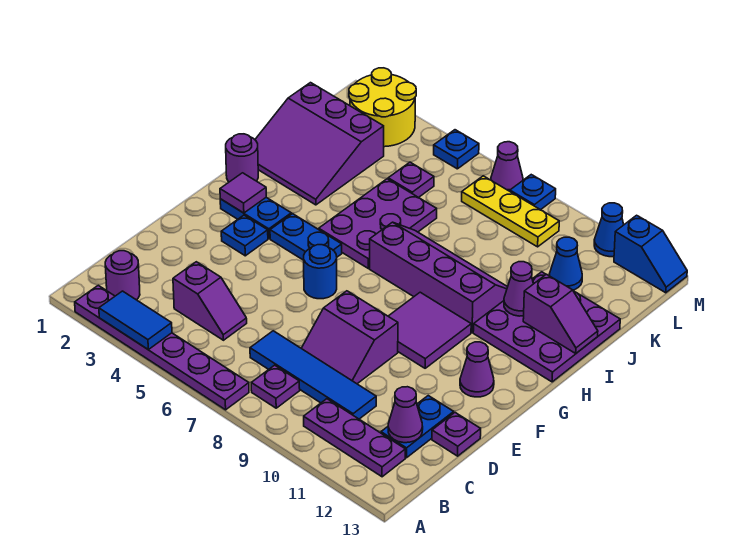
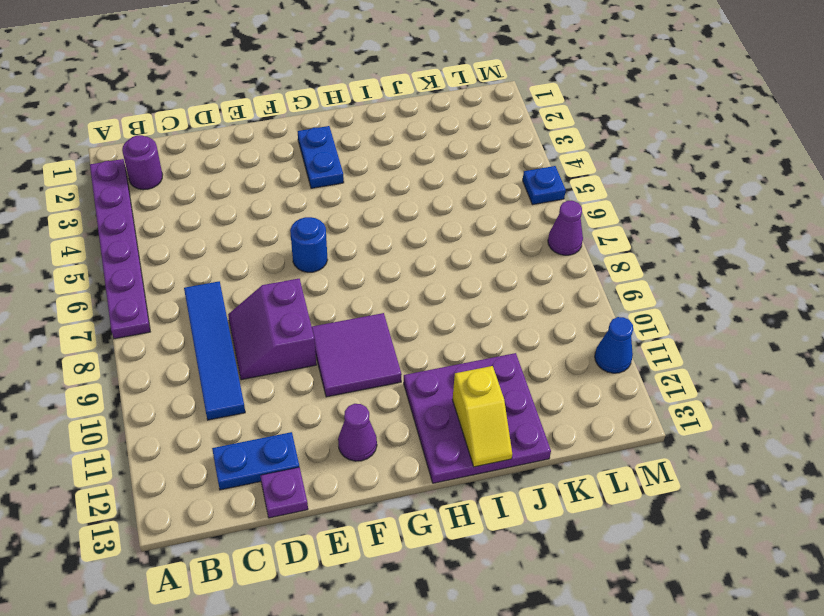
yellow 1x2 slope [452,366,512,467] -> purple 1x2 slope [523,274,598,353]
none -> purple 1x1 plate [251,365,300,408]
none -> purple 1x3 plate [304,399,405,477]
none -> purple 1x2 slope [173,262,247,340]
none -> blue 1x1 plate [221,215,268,256]

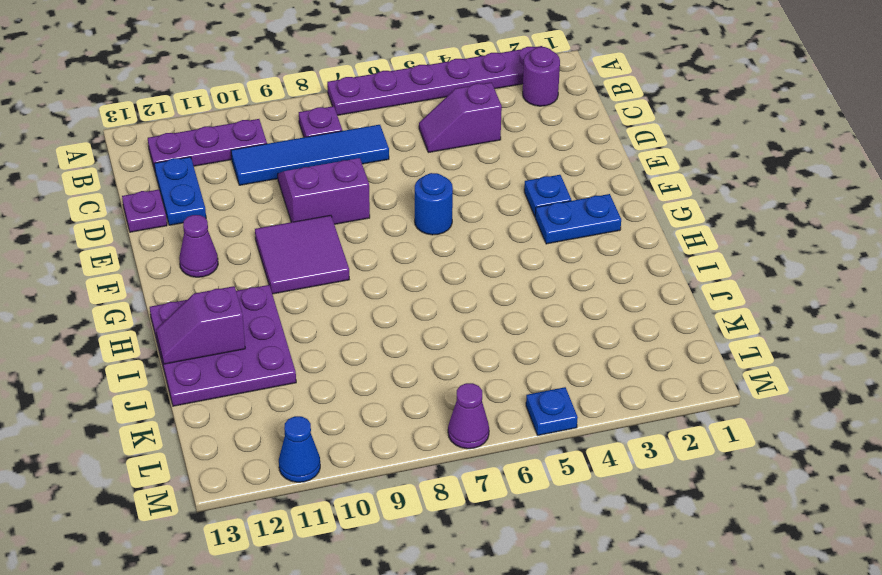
none -> blue 1x2 plate [270,214,342,260]
none -> purple 1x1 round brick [226,134,258,182]
none -> purple 2x3 plate [319,179,437,268]
none -> purple 2x4 slope [370,222,507,332]

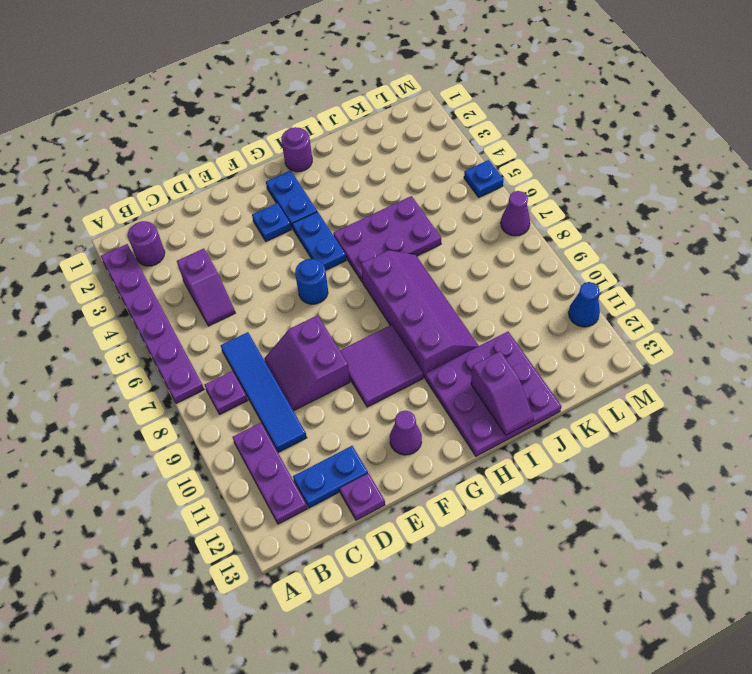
none -> purple 3x3 slope [255,83,384,205]
none -> purple 1x1 plate [388,162,434,198]
none -> blue 1x1 cone [549,237,582,290]
none -> yellow 2x2 round brick [349,68,416,147]

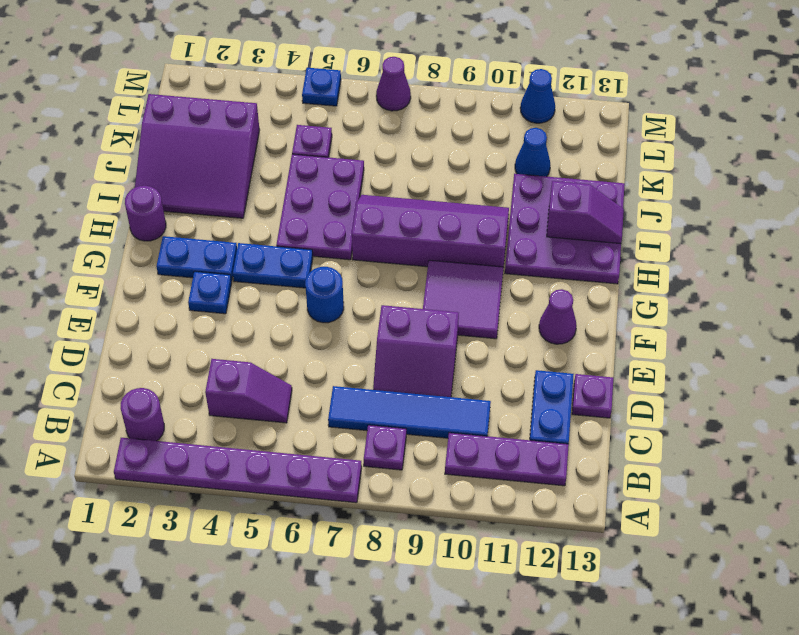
none -> yellow 2x2 round brick [349,68,416,147]
none -> yellow 1x3 plate [462,176,559,247]
none -> blue 1x1 plate [510,175,556,210]
none -> blue 1x2 slope [614,215,687,293]

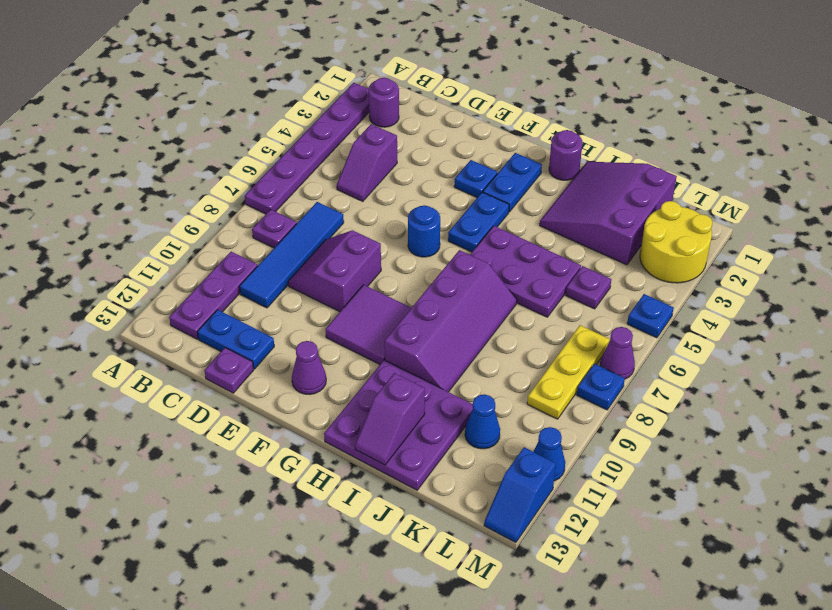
none -> blue 1x2 tile [99,291,172,349]
none -> purple 1x1 cone [388,387,423,443]
none -> purple 1x1 tile [220,173,266,213]
none -> purple 1x1 cone [504,262,533,316]

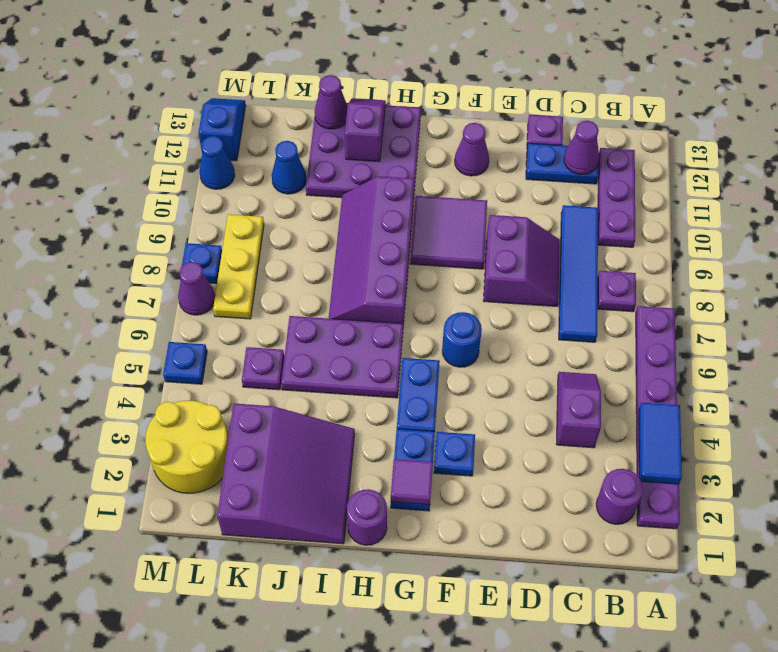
purple 1x1 cone [315,75,348,129] -> purple 1x1 cone moved to [504,262,533,316]

